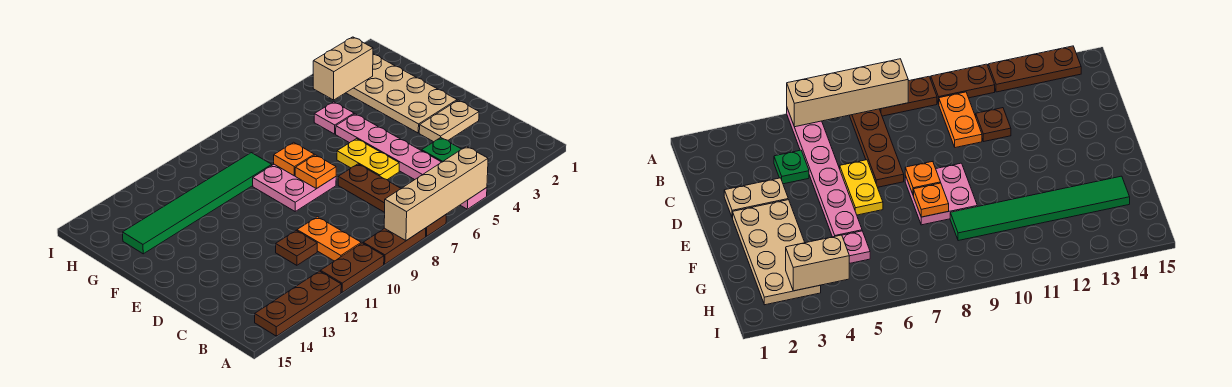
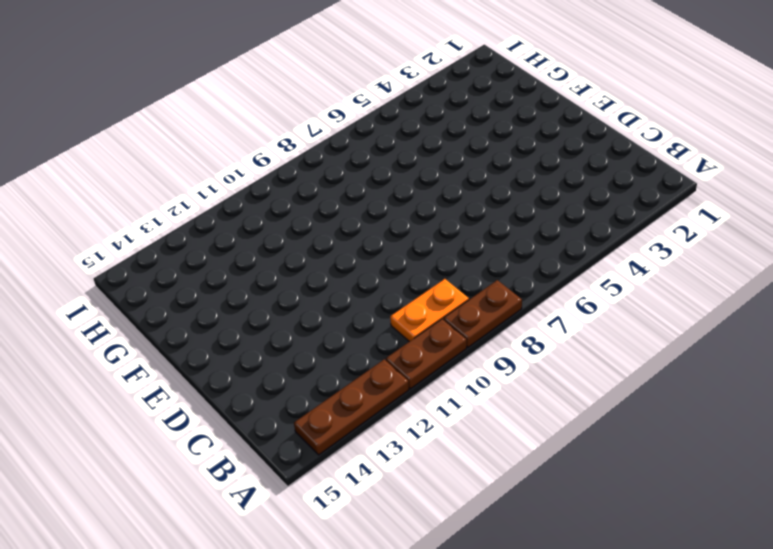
orange 1x2 plate [390,279,469,342] -> orange 1x2 plate turned to [297,217,361,261]
none -> pink 1x6 plate [336,114,487,209]
none -> brown 1x4 plate [338,164,446,236]
none -> green 1x1 plate [422,138,461,162]

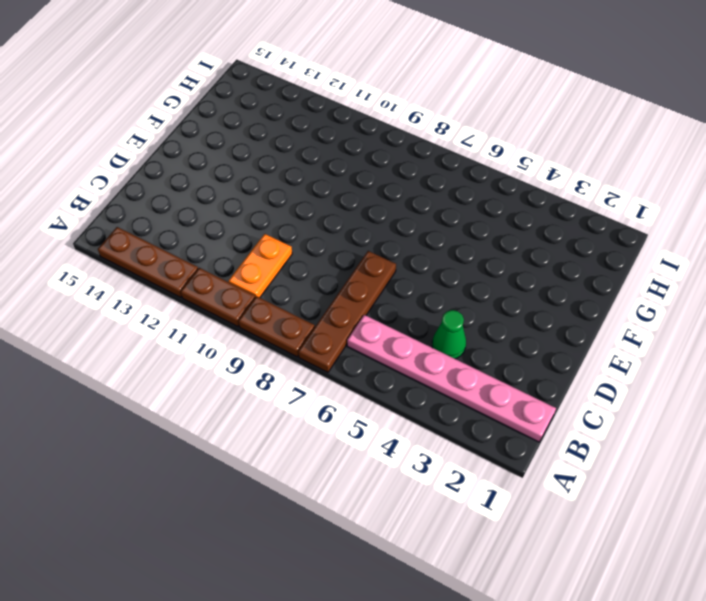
pink 1x6 plate [347,315,556,442] -> pink 1x6 plate turned to [336,114,487,209]
green 1x1 cone [432,310,466,359] -> green 1x1 plate [422,138,461,162]
none -> brown 1x1 plate [276,231,317,265]
none -> tan 1x2 plate [419,100,479,142]
none -> yellow 1x2 plate [337,139,399,180]

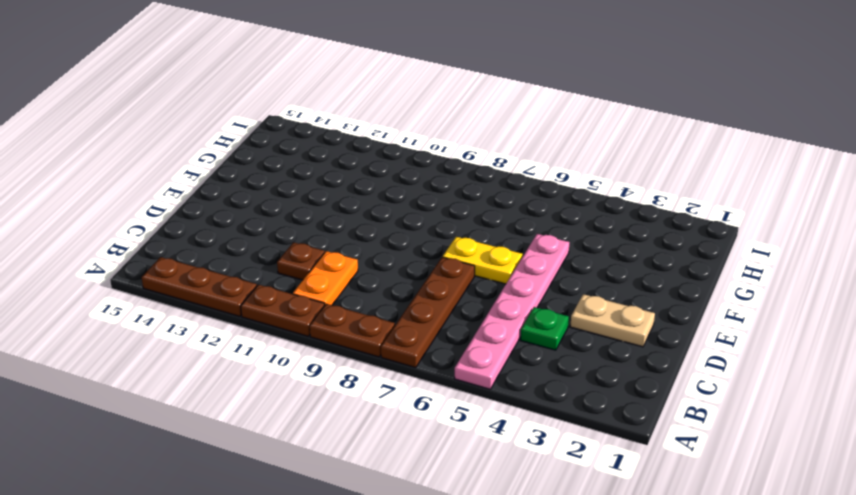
yellow 1x2 plate [443,237,523,284] -> yellow 1x2 plate turned to [337,139,399,180]
none -> tan 2x4 plate [346,54,457,133]
none -> pink 2x2 plate [253,164,336,211]
none -> pink 1x1 plate [314,102,354,134]

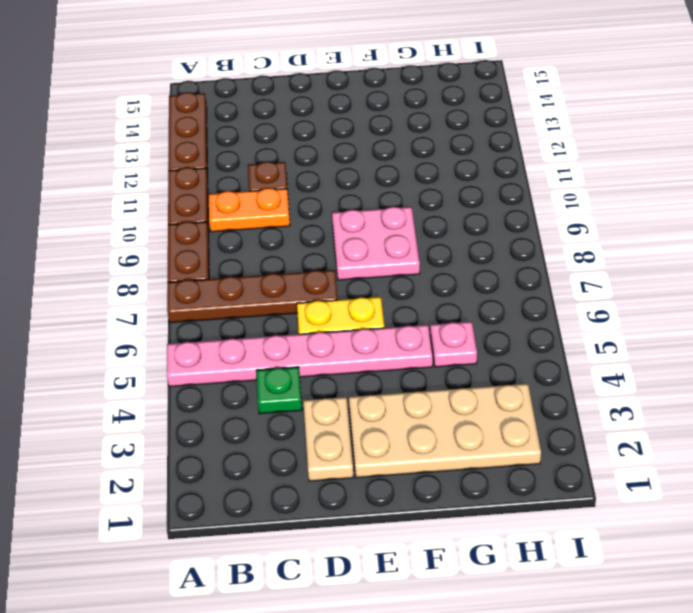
none -> green 1x6 tile [123,153,272,254]
none -> tan 1x4 brick [384,146,488,241]
none -> orange 1x1 plate [295,155,336,189]

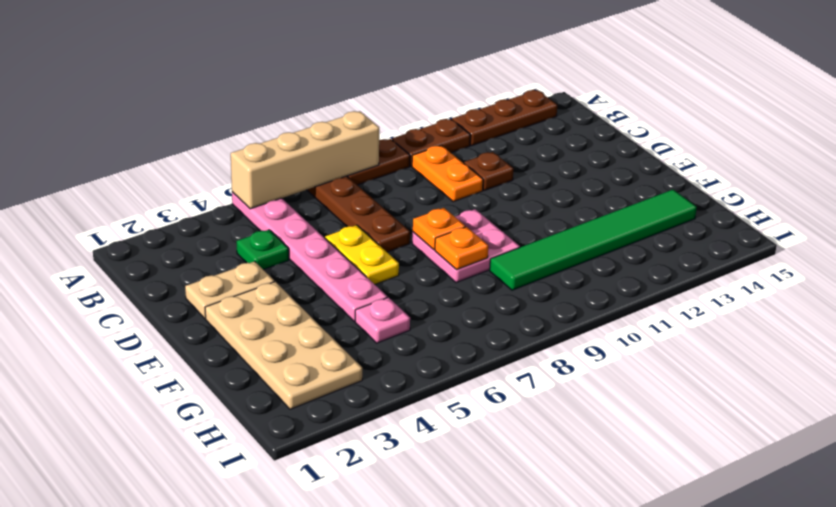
none -> tan 1x2 brick [313,37,373,100]

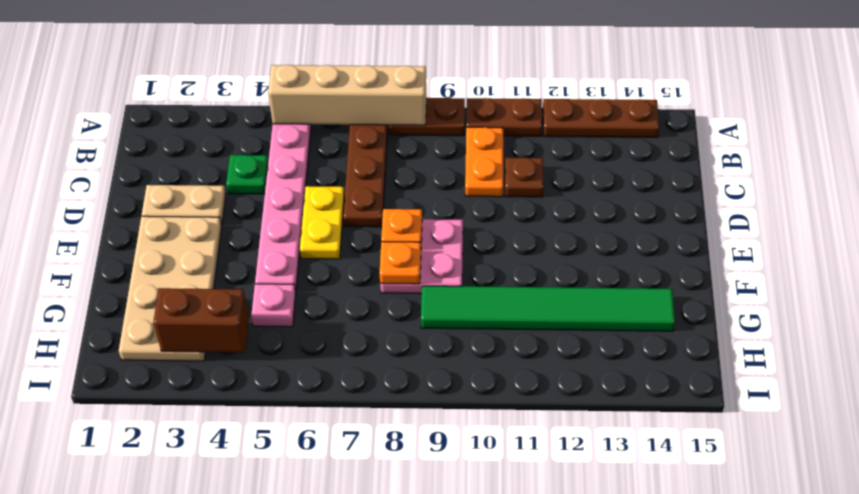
brown 1x2 brick [153,288,249,352] -> tan 1x2 brick [313,37,373,100]

